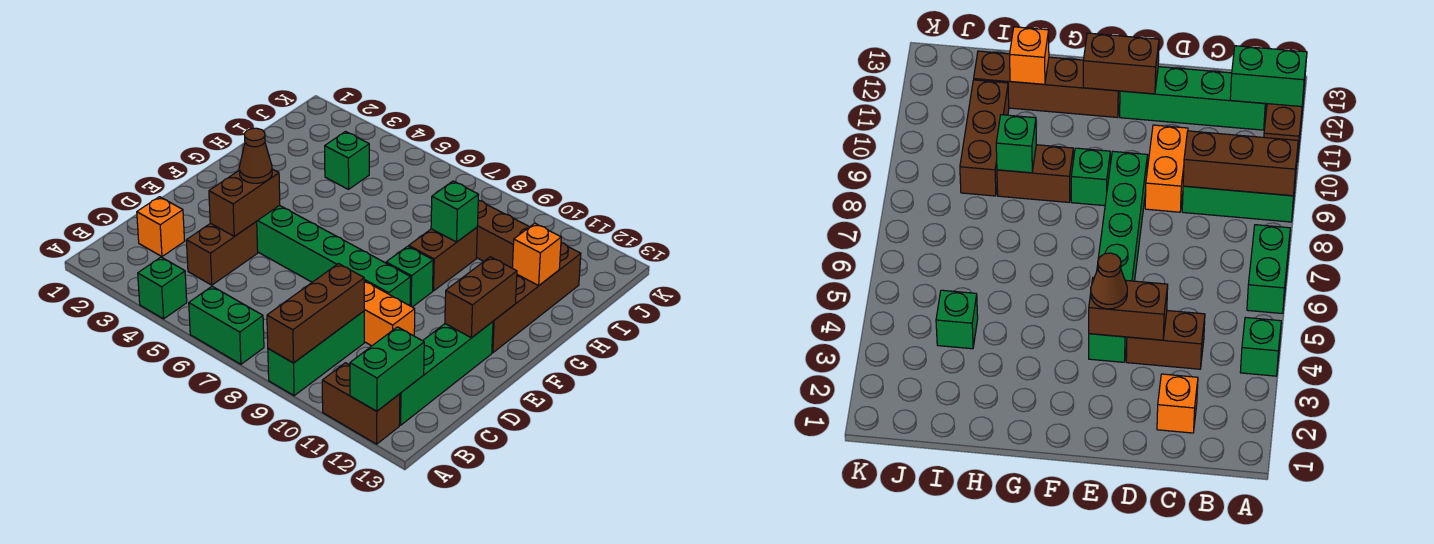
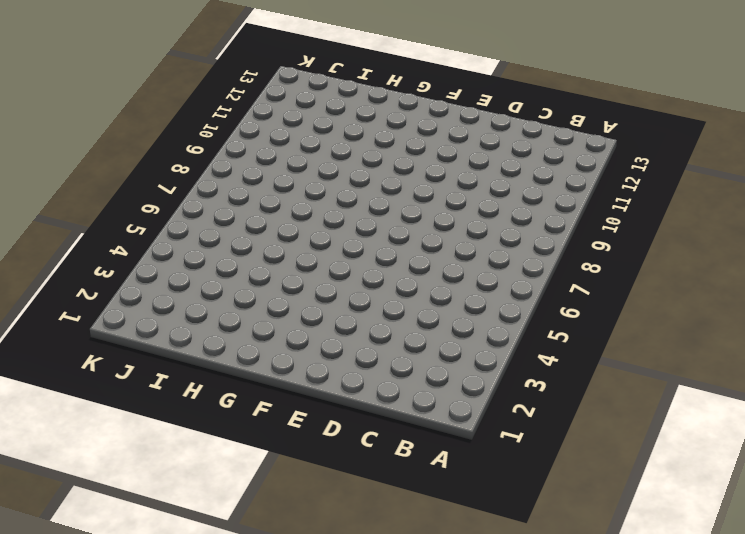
none -> green 1x1 brick [138,257,187,319]
none -> green 1x2 brick [189,286,264,364]
none -> green 1x3 brick [268,311,364,396]

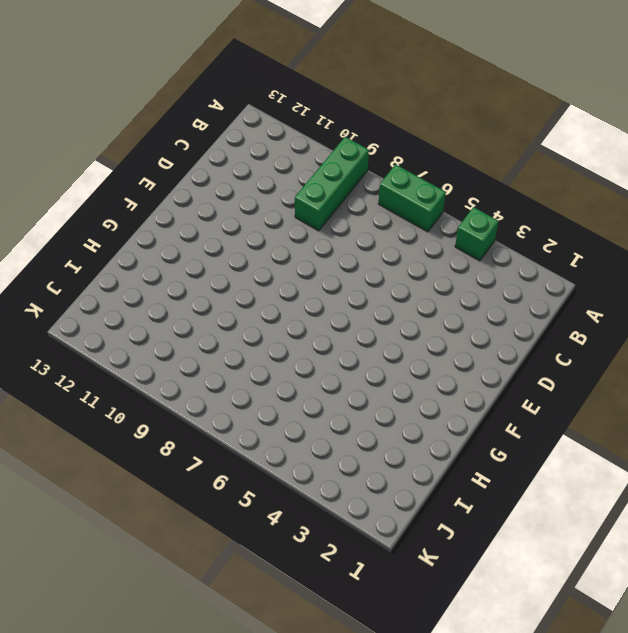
none -> brown 1x2 brick [322,363,400,444]
none -> green 1x4 brick [399,322,493,425]
none -> orange 1x1 brick [137,197,185,256]

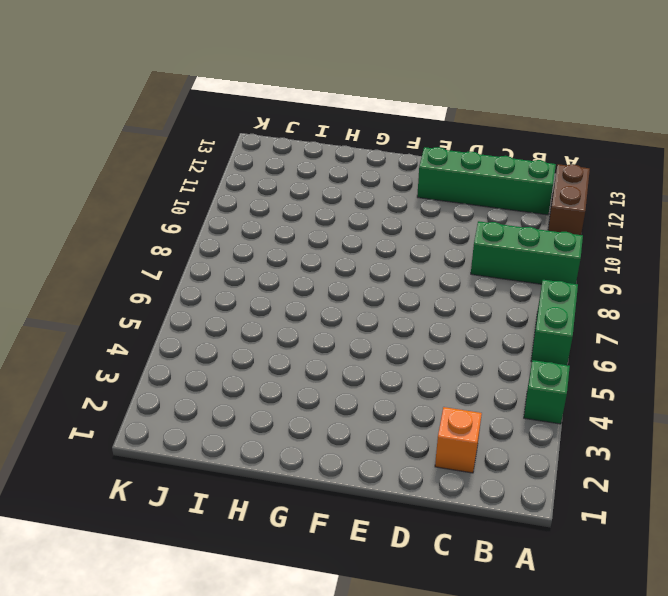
none -> brown 1x2 brick [186,222,258,285]
none -> orange 1x2 brick [364,281,415,346]
none -> green 1x6 brick [256,205,411,306]

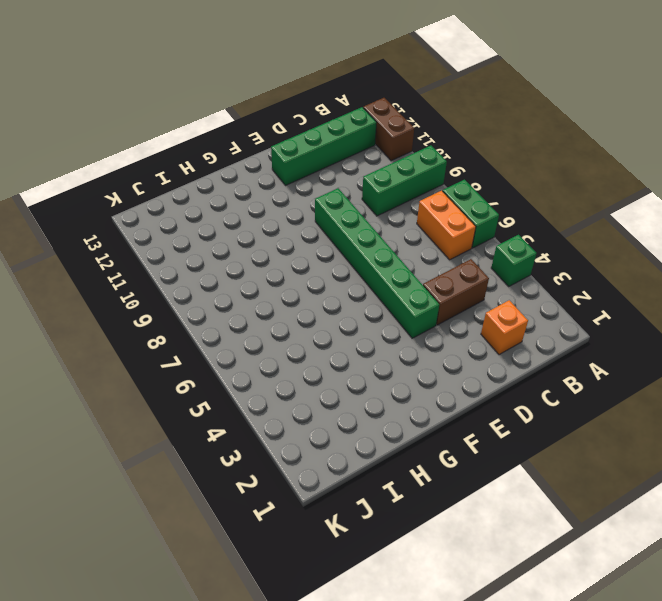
orange 1x2 brick [417,191,476,260] -> orange 1x2 brick moved to [364,281,415,346]
none -> green 1x1 brick [386,246,433,307]
none -> brown 1x4 brick [492,243,581,353]
none -> brown 1x2 brick [409,227,477,291]

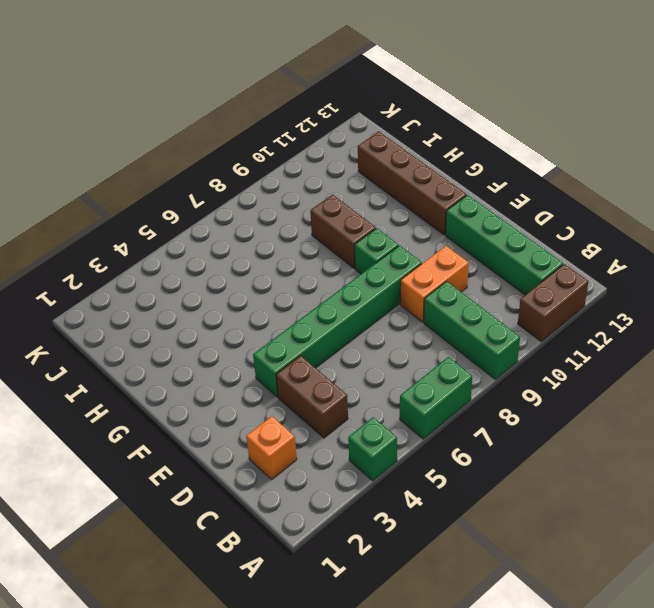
none -> green 1x1 brick [325,132,369,189]
none -> brown 1x3 brick [476,200,529,268]
none -> brown 1x3 brick [267,264,364,363]

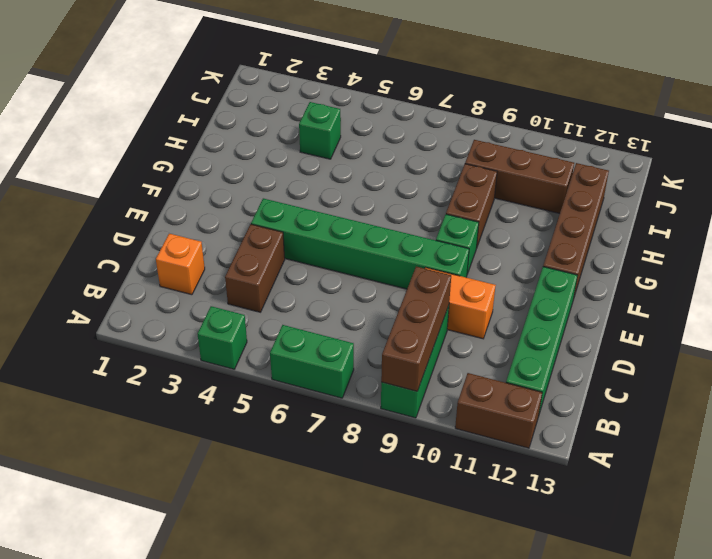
none -> green 1x2 brick [350,327,424,411]
none -> brown 1x2 brick [209,169,280,236]
none -> brown 1x2 brick [445,257,517,338]

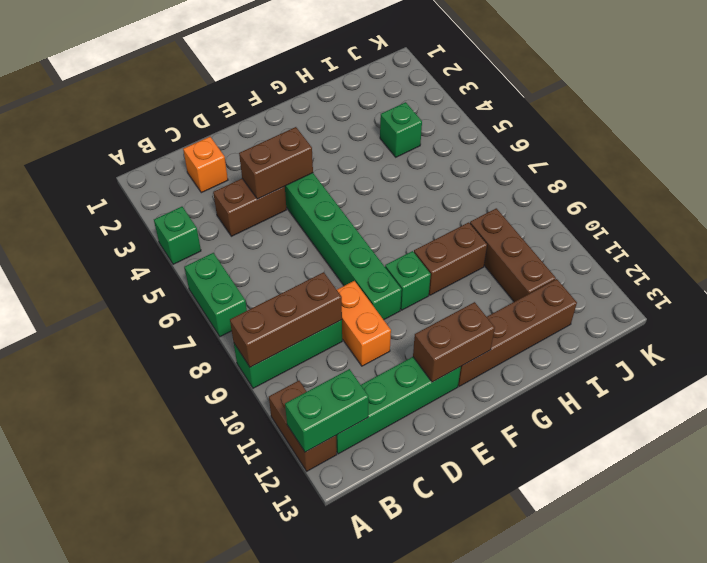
none -> green 1x1 brick [431,181,479,242]
none -> orange 1x1 brick [512,223,561,285]
none -> brown 1x1 cone [239,128,272,183]

